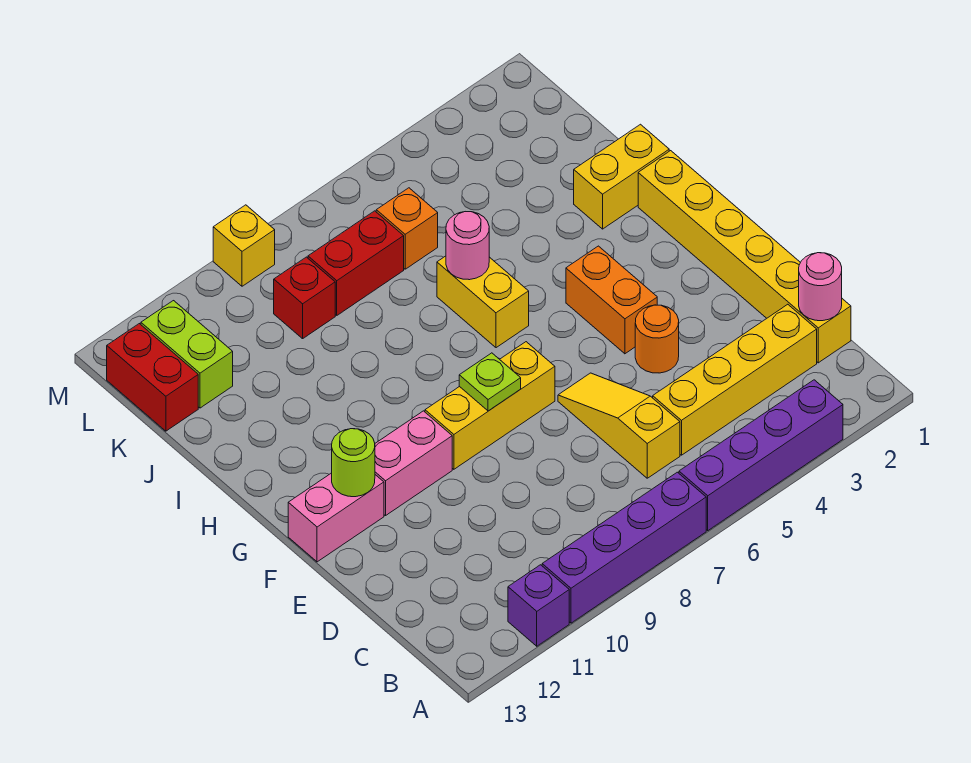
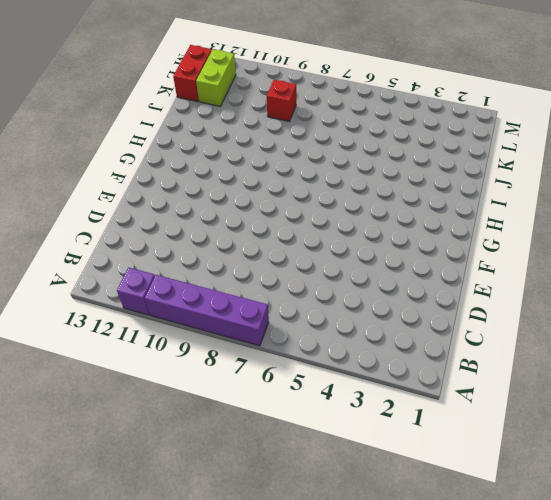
none -> purple 1x4 brick [679,380,843,531]
none -> yellow 1x6 brick [638,151,851,363]
none -> yellow 1x4 brick [653,304,817,455]

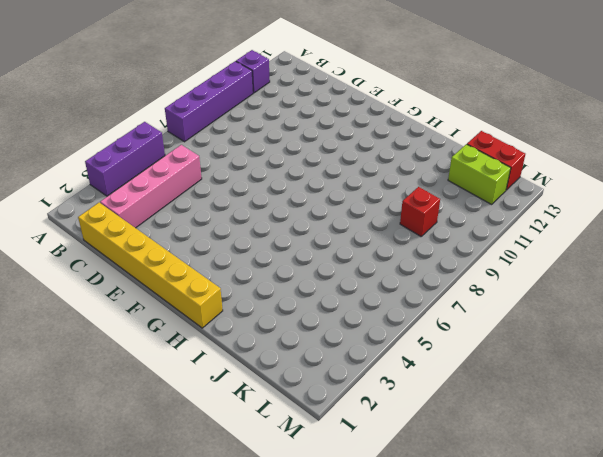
purple 1x3 brick [85,122,165,196] -> purple 1x4 brick [679,380,843,531]
pink 1x4 brick [100,145,202,228] -> yellow 1x4 brick [653,304,817,455]
none -> yellow 1x3 slope [558,373,680,478]
none -> orange 1x1 round brick [635,305,679,373]
none -> orange 1x2 brick [566,246,657,354]

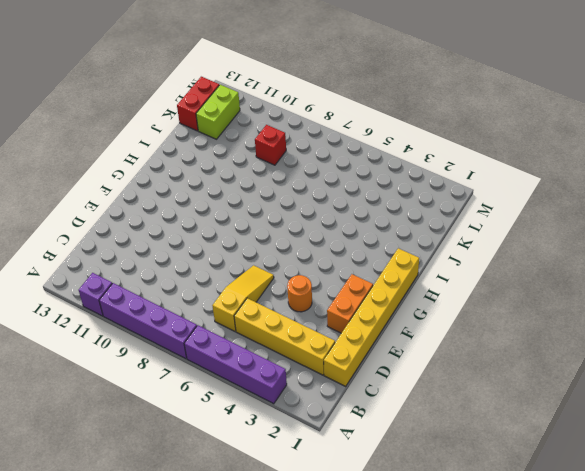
orange 1x2 brick [327,274,373,333] -> orange 1x2 brick moved to [566,246,657,354]
none -> yellow 1x3 brick [425,342,555,469]
none -> pink 1x2 brick [375,411,452,516]
none -> pink 1x2 brick [288,473,384,562]

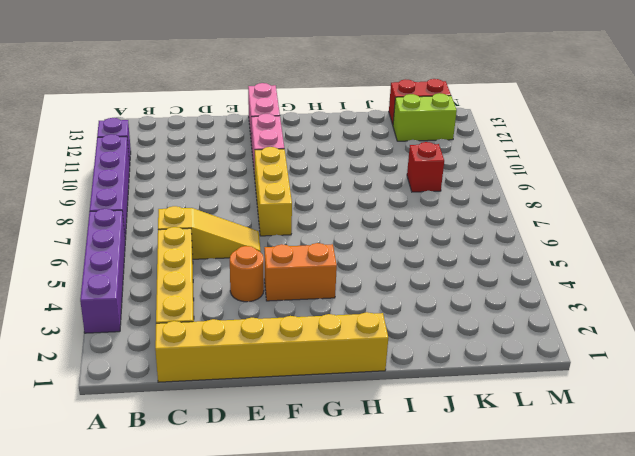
none -> yellow 1x2 brick [437,256,529,348]
none -> yellow 1x2 brick [574,124,669,229]
none -> orange 1x1 brick [376,188,438,269]

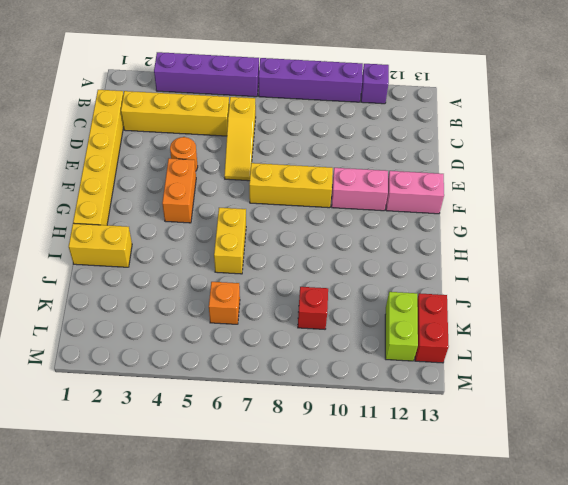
none -> red 1x2 brick [308,211,404,315]
none -> yellow 1x1 brick [213,205,275,286]
none -> pink 1x1 round brick [799,253,842,321]

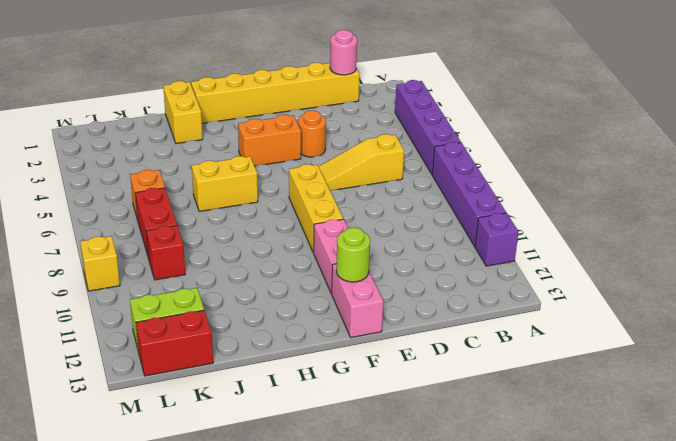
none -> yellow 1x4 brick [653,304,817,455]
none -> lime 1x1 plate [459,353,521,411]
none -> pink 1x1 round brick [446,212,489,280]

